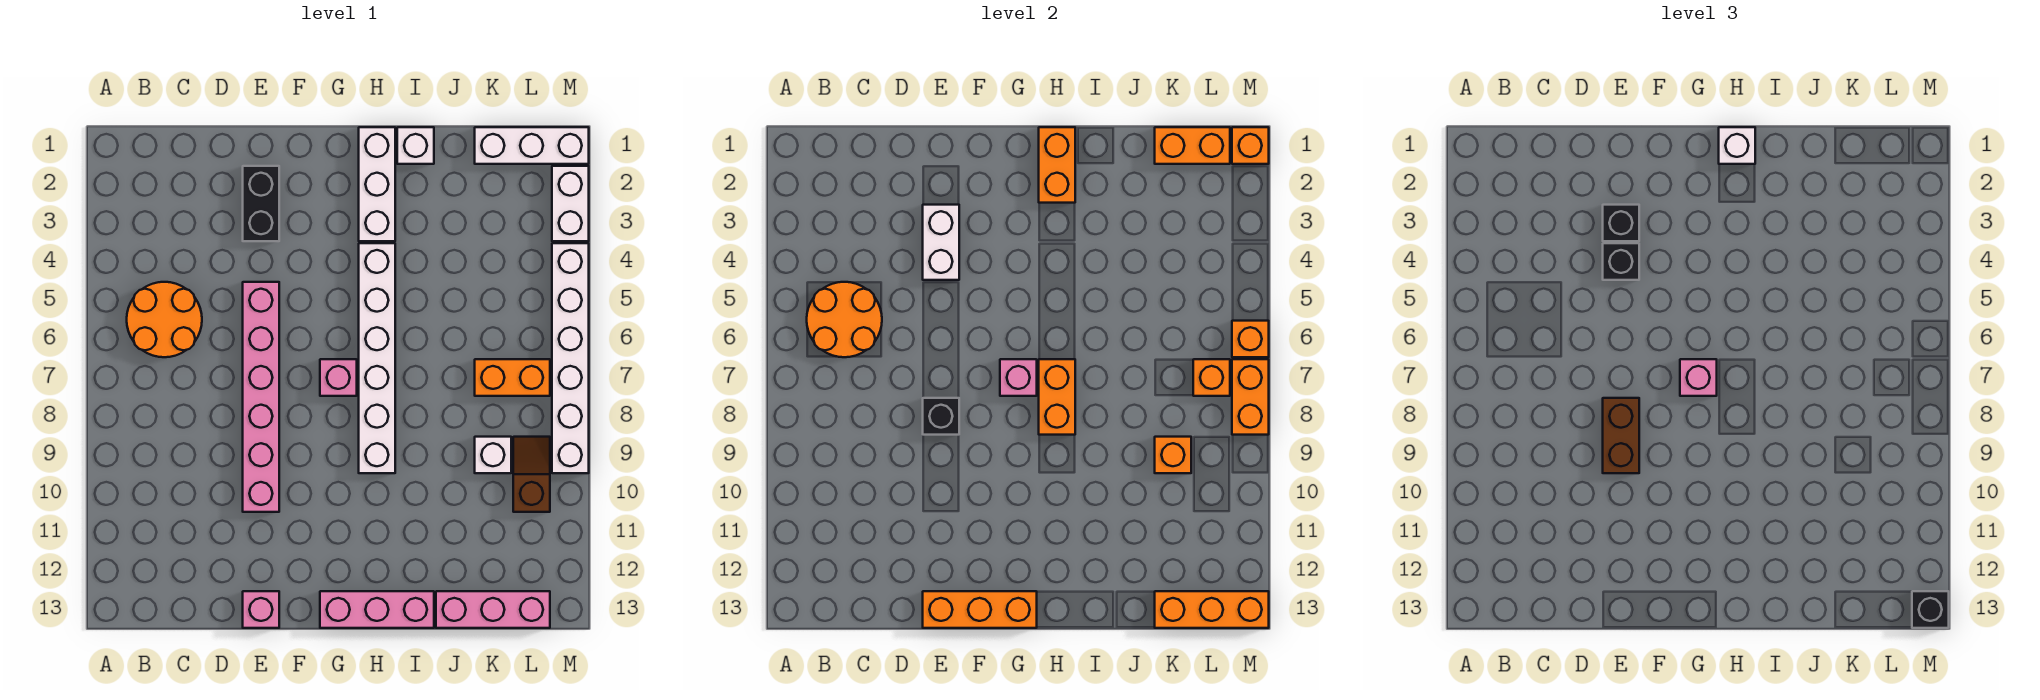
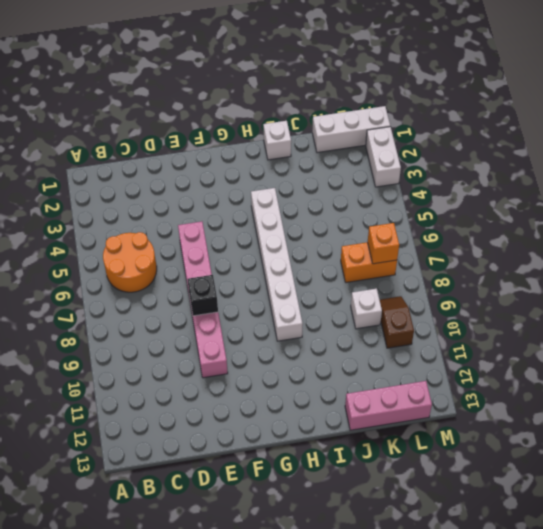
none -> black 1x2 brick [243,166,279,241]
none -> pink 1x1 brick [243,591,279,628]
none -> pink 1x1 brick [320,359,357,396]
none -> pink 1x3 brick [320,591,434,628]

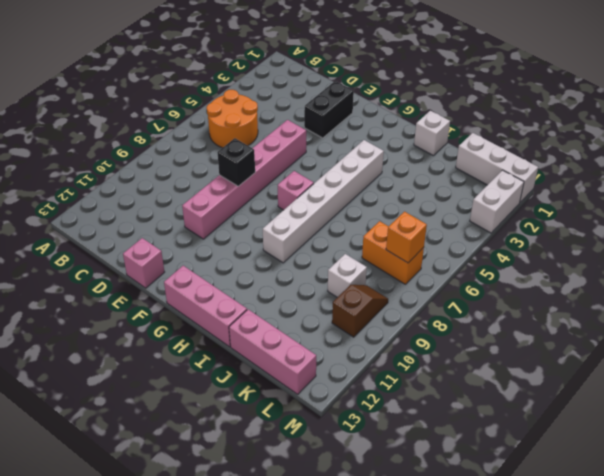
none -> white 1x3 brick [359,127,395,241]
none -> white 1x6 brick [552,243,589,473]
none -> orange 2x2 round brick [807,282,882,357]
none -> white 1x2 brick [923,205,959,280]

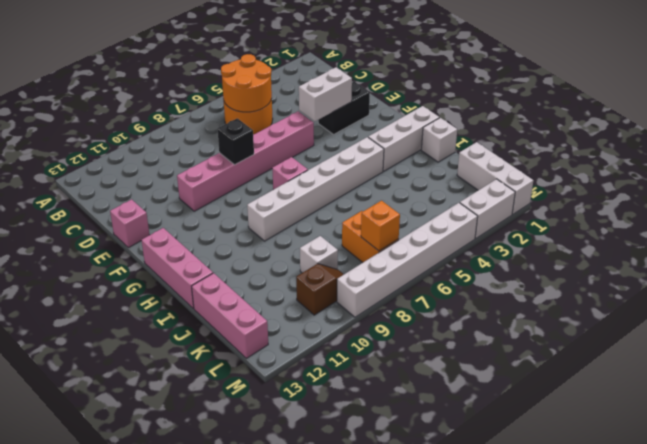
none -> orange 1x3 brick [923,591,1037,628]
none -> pink 1x1 brick [1000,359,1037,396]
none -> orange 1x2 brick [1039,127,1075,203]
none -> orange 1x2 brick [1039,359,1075,435]

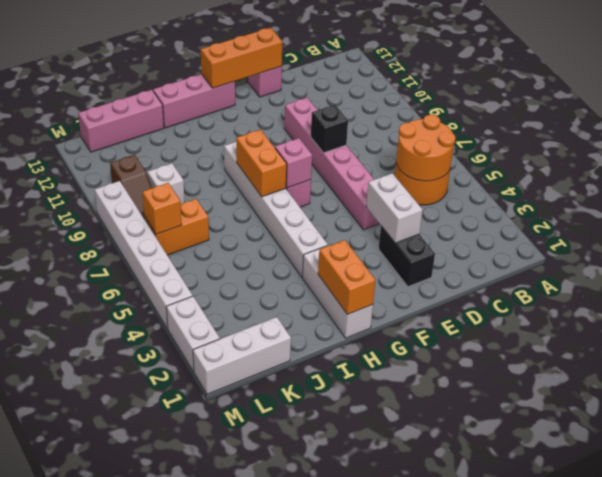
none -> white 1x1 brick [397,127,434,164]
none -> orange 1x2 brick [1155,127,1230,164]
none -> orange 1x1 brick [1155,437,1191,473]
none -> orange 1x3 brick [1155,591,1269,628]

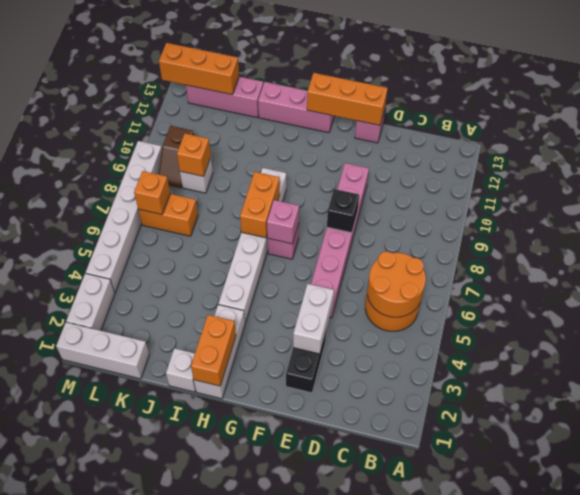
none -> orange 1x2 brick [1155,127,1230,164]
none -> orange 1x1 brick [1232,127,1269,164]
none -> orange 1x1 brick [1232,321,1269,357]
none -> orange 1x2 brick [1232,359,1269,435]

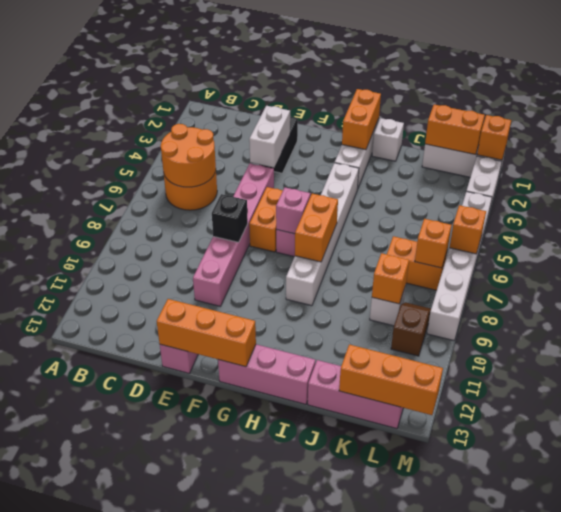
orange 1x2 brick [249,187,283,252] -> orange 1x2 brick moved to [1232,359,1269,435]
none -> black 1x1 brick [1603,205,1639,241]
none -> black 1x1 brick [1603,243,1639,280]
none -> brown 1x2 brick [1603,398,1639,473]
none -> pink 1x1 brick [1680,359,1717,396]

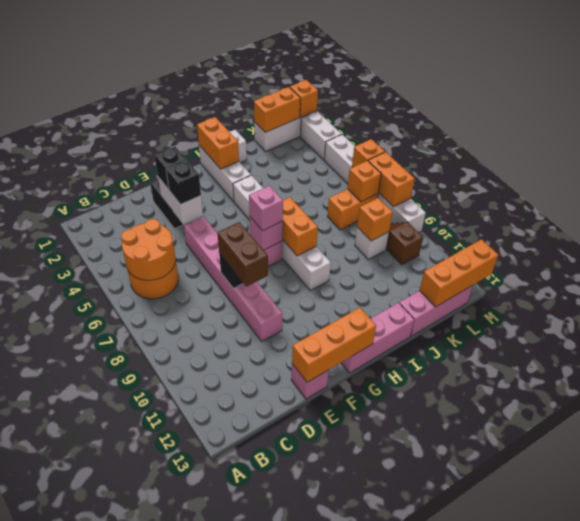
none -> white 1x1 brick [1719,127,1755,164]
none -> black 1x1 brick [1912,591,1949,628]

